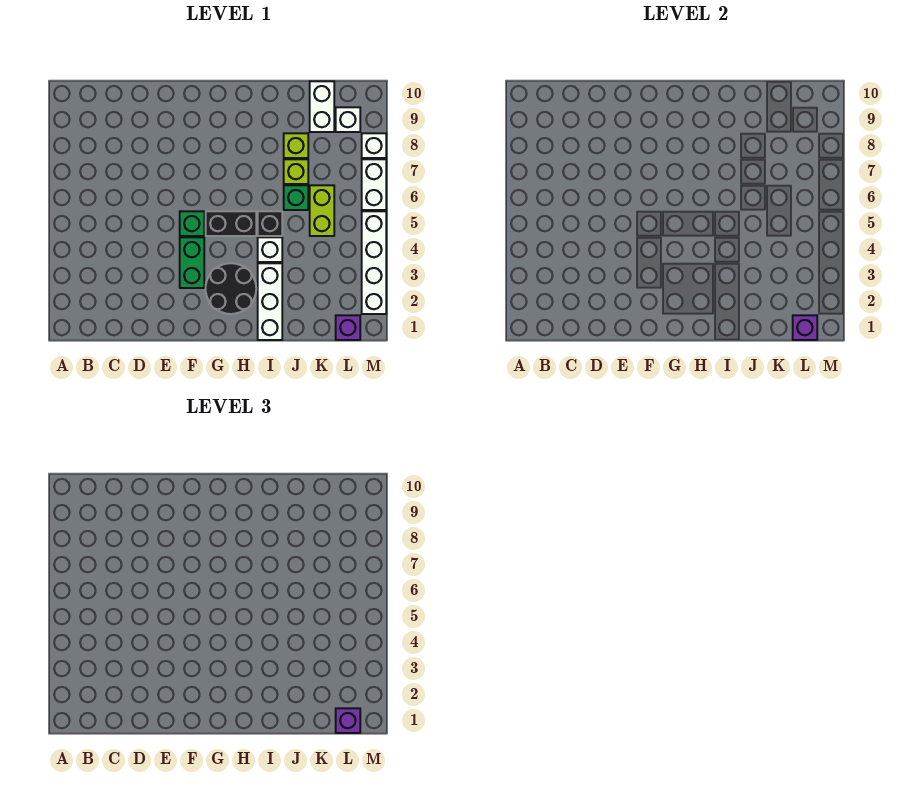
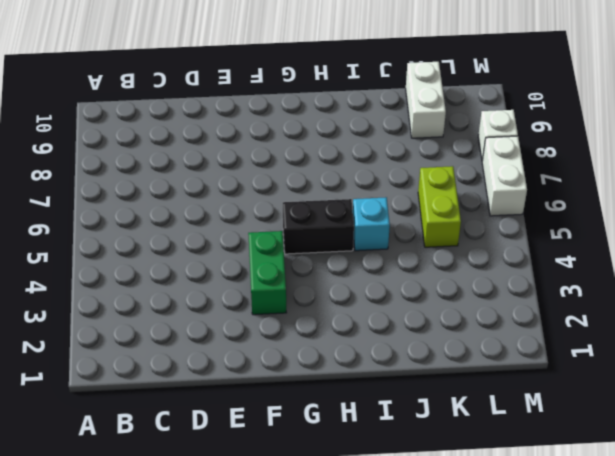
cyan 1x1 brick [353,197,390,251] -> black 1x1 brick [258,211,282,236]
none -> green 1x1 brick [180,211,204,236]
none -> black 2x2 round brick [206,263,256,314]
none -> white 1x3 brick [258,263,282,340]

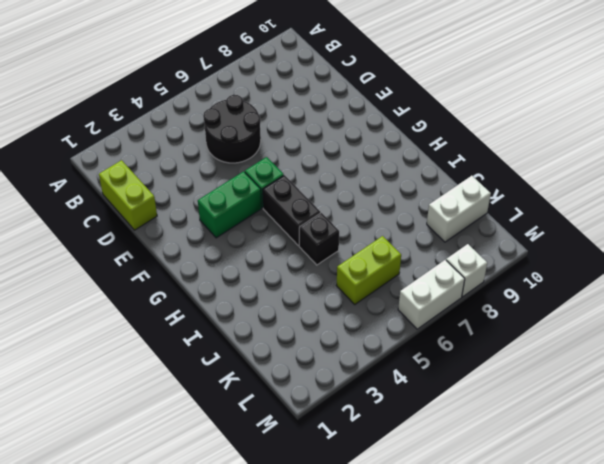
lime 1x2 brick [99,160,157,230] -> none
black 2x2 round brick [203,95,261,163] -> black 2x2 round brick moved to [206,263,256,314]
none -> white 1x3 brick [258,263,282,340]
none -> white 1x1 brick [258,237,282,262]
none -> green 1x1 brick [284,185,308,210]

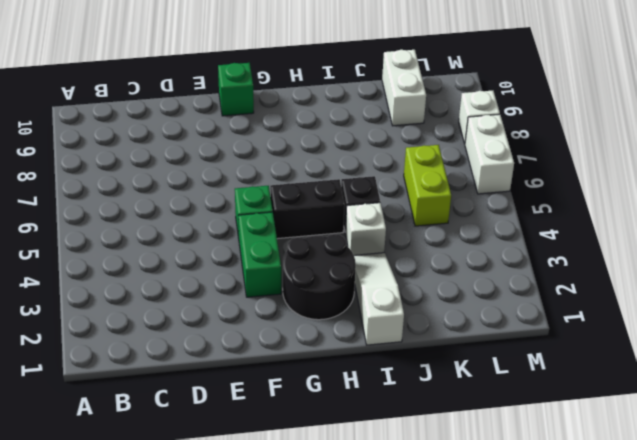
green 1x1 brick [218,63,254,116] -> green 1x1 brick moved to [284,185,308,210]
white 1x3 slope [354,253,404,345] -> white 1x3 brick [258,263,282,340]
none -> lime 1x1 brick [284,159,308,184]
none -> lime 1x1 brick [284,133,308,158]
none -> purple 1x1 brick [336,315,360,340]

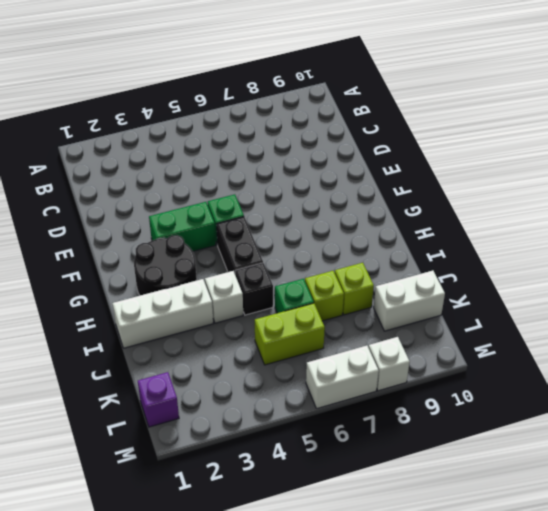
none -> white 1x1 brick [336,107,360,132]
none -> white 1x4 brick [362,211,386,314]
none -> purple 1x1 brick [793,315,817,340]

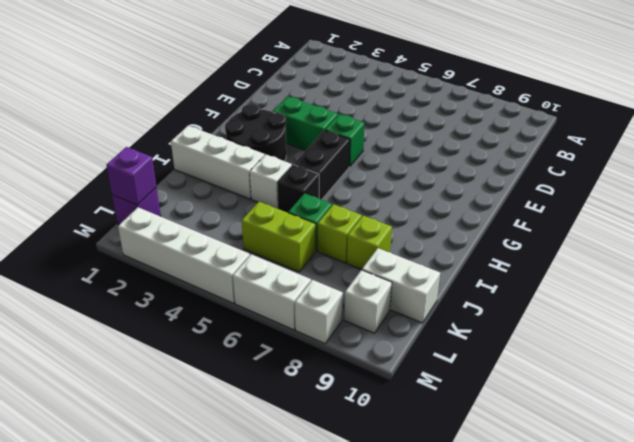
none -> purple 1x1 brick [336,708,360,733]

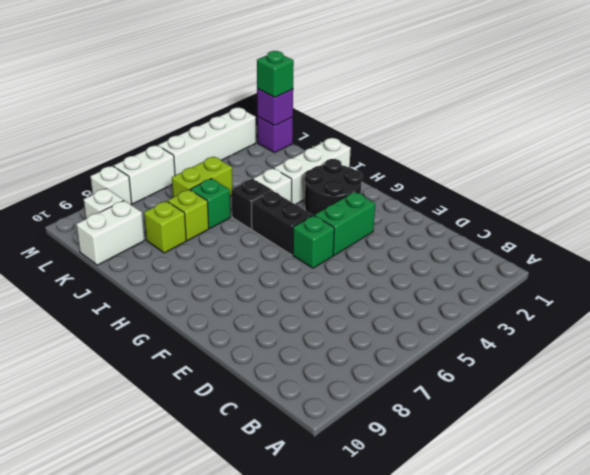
green 1x1 brick [257,51,294,97] -> purple 1x1 brick [336,708,360,733]

